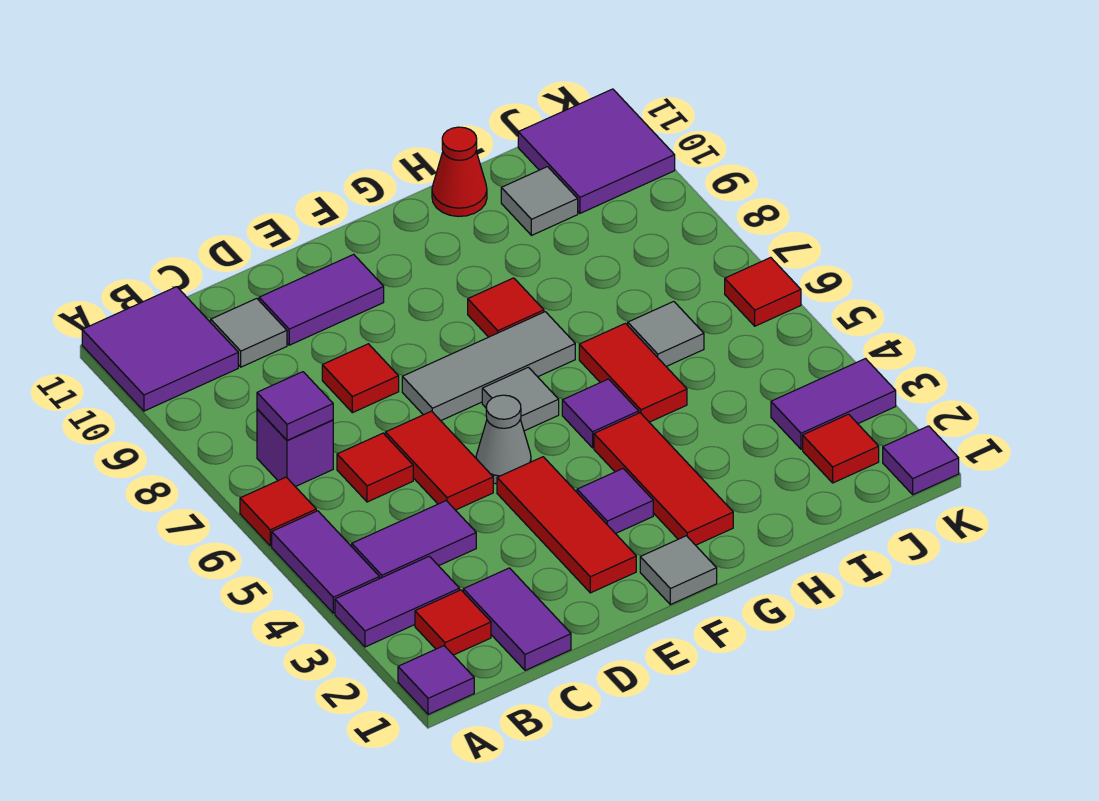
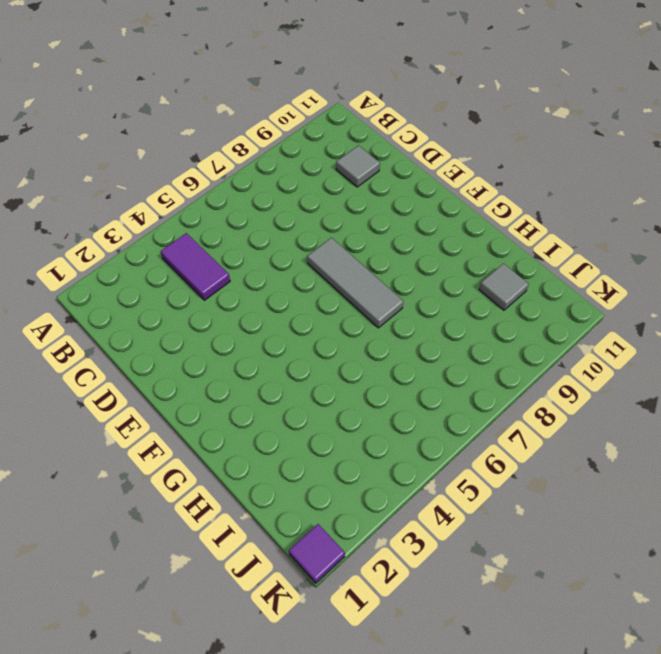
none -> purple 1x1 tile [398,646,474,714]
none -> purple 1x2 tile [335,556,460,647]
none -> purple 1x2 tile [272,511,379,613]
none -> red 1x1 tile [240,477,316,546]

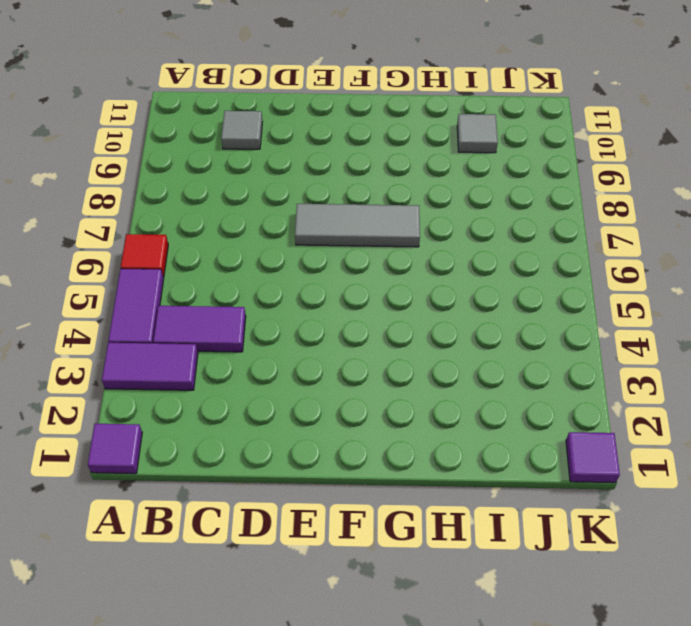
none -> purple 2x2 tile [82,287,238,411]
none -> red 1x1 tile [415,590,491,655]
none -> purple 1x1 brick [257,409,333,487]
none -> purple 1x2 tile [463,568,571,670]

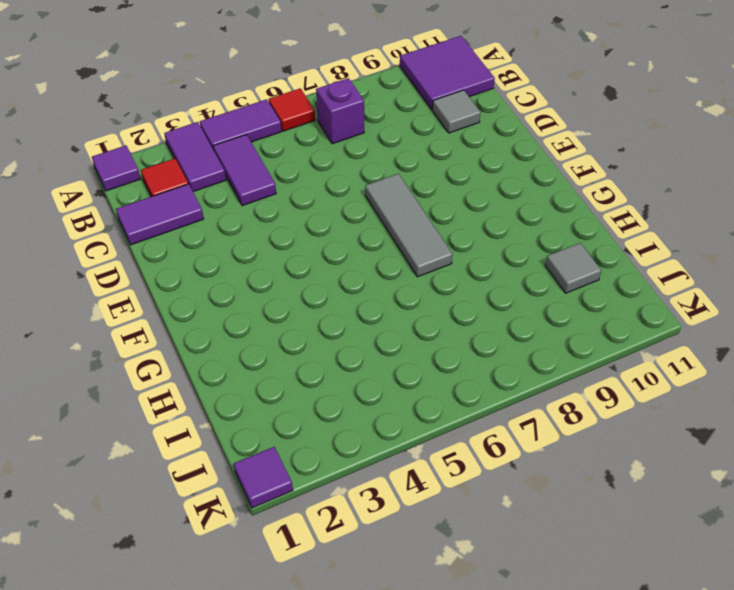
none -> red 1x1 tile [337,433,413,502]
none -> red 1x2 tile [385,411,493,510]
none -> red 1x1 tile [322,344,399,413]
none -> purple 1x2 tile [259,254,384,345]

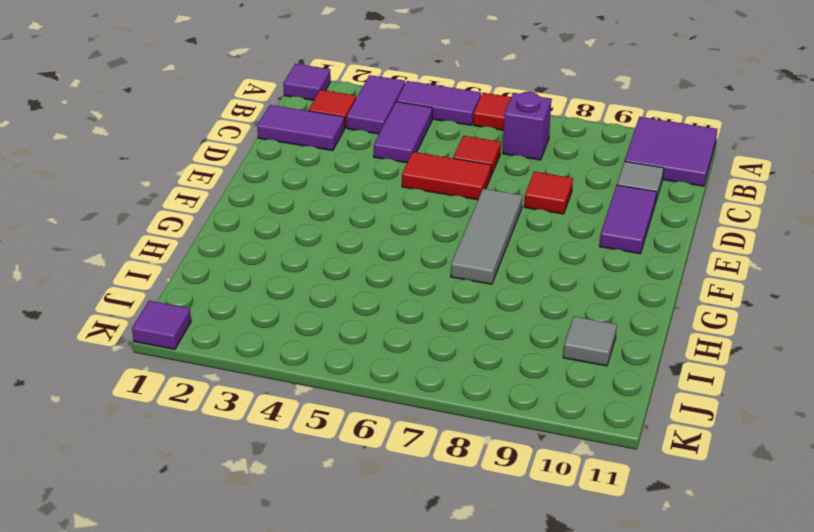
none -> red 1x3 tile [497,457,636,593]
none -> grey 1x1 cone [476,395,531,484]
none -> grey 1x1 tile [640,536,717,605]
none -> purple 1x1 tile [577,469,653,534]

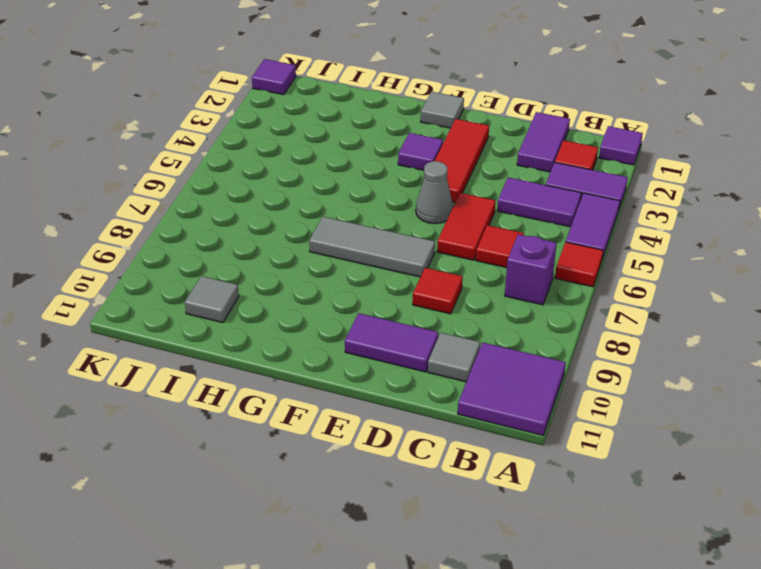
none -> grey 1x1 tile [482,367,559,431]
none -> red 1x3 tile [594,413,733,545]
none -> purple 1x1 tile [562,379,639,448]
none -> red 1x1 tile [468,278,544,337]

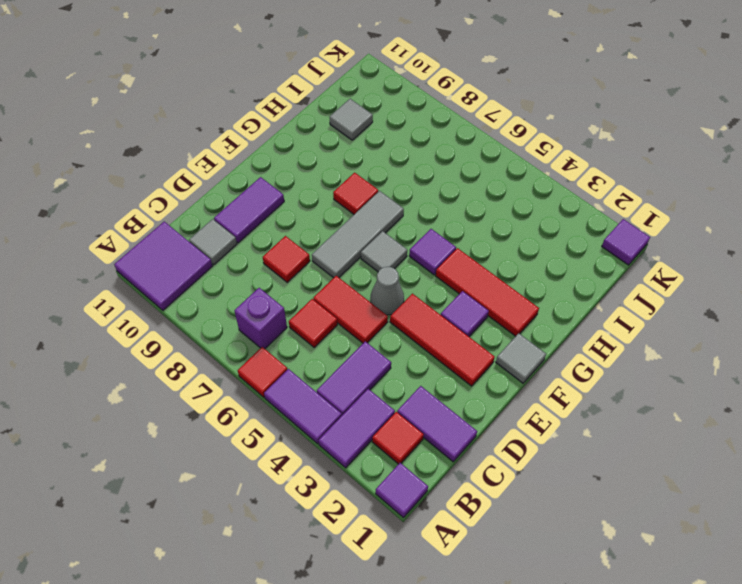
none -> red 1x2 tile [579,323,687,422]
none -> red 1x1 cone [432,127,487,216]
none -> grey 1x1 tile [628,301,704,366]
none -> red 1x1 tile [803,414,879,483]

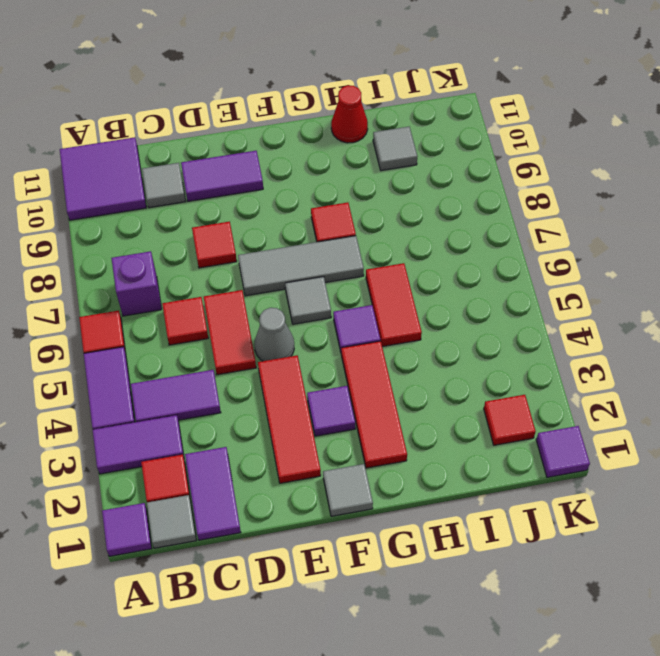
grey 1x1 tile [147,495,196,548] -> grey 1x1 tile moved to [628,301,704,366]
none -> purple 1x2 tile [771,359,896,449]
none -> purple 2x2 tile [518,89,675,213]
none -> red 1x1 tile [725,257,801,326]
none -> purple 1x1 tile [257,372,333,440]

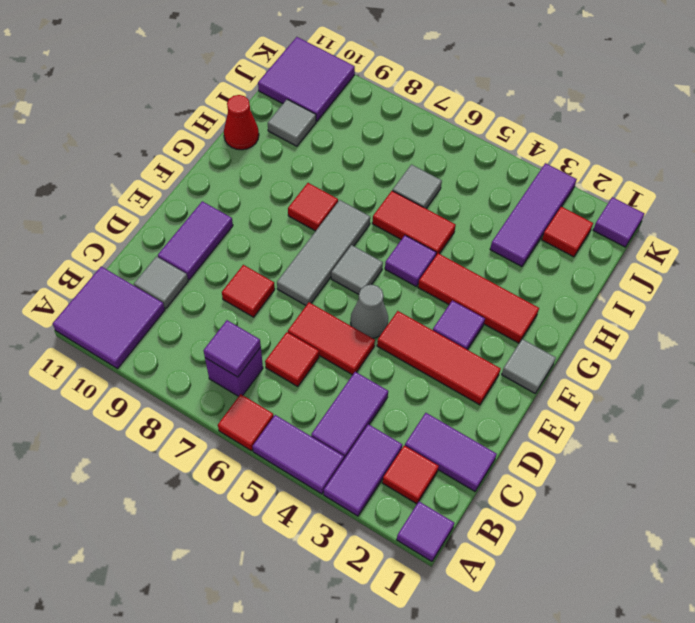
purple 1x3 tile [490,163,577,267] -> purple 1x2 tile [771,359,896,449]
none -> red 1x1 tile [725,257,801,326]

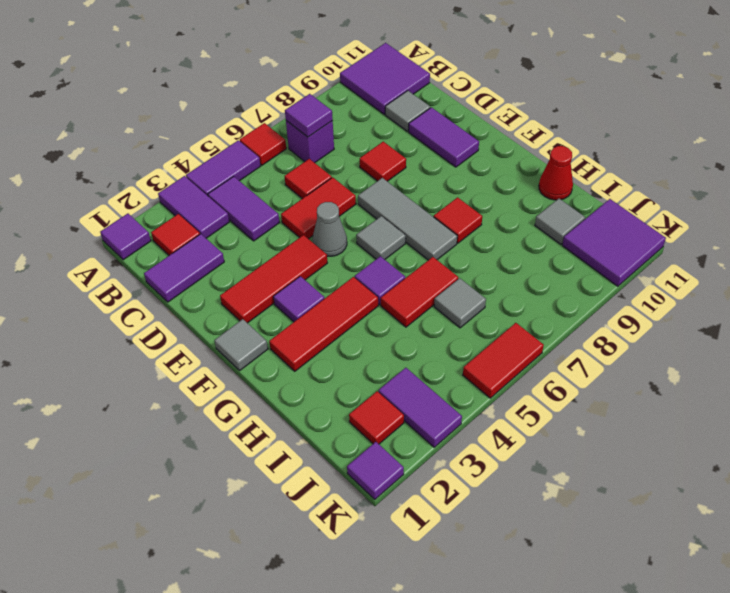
red 1x2 tile [463,323,544,398] -> red 1x1 tile [725,257,801,326]

